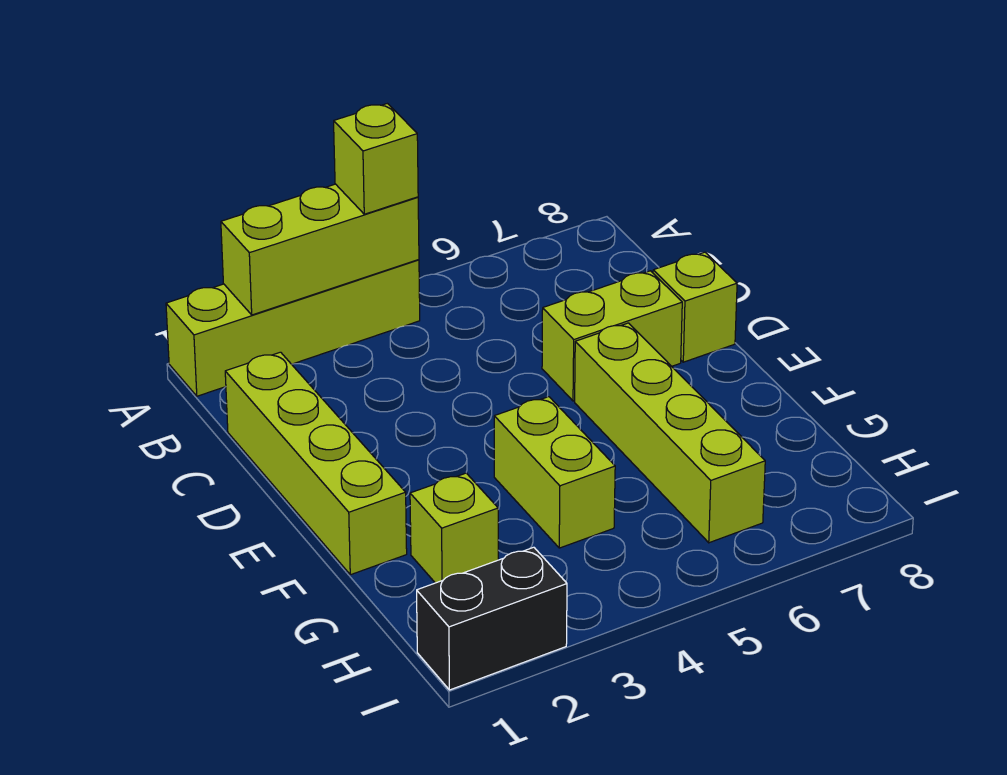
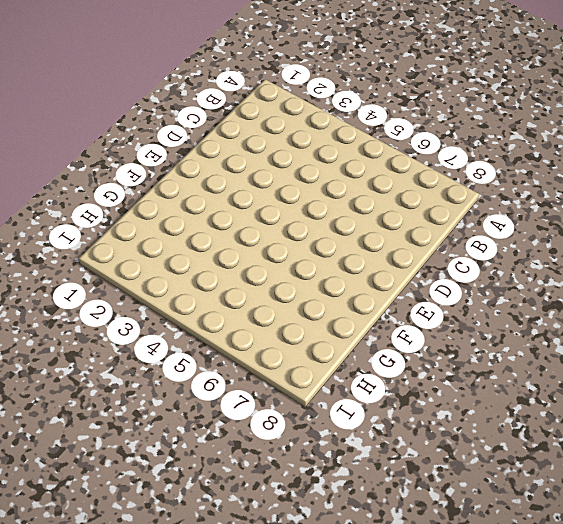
none -> lime 1x4 brick [166,260,420,396]
none -> lime 1x4 brick [225,352,407,575]

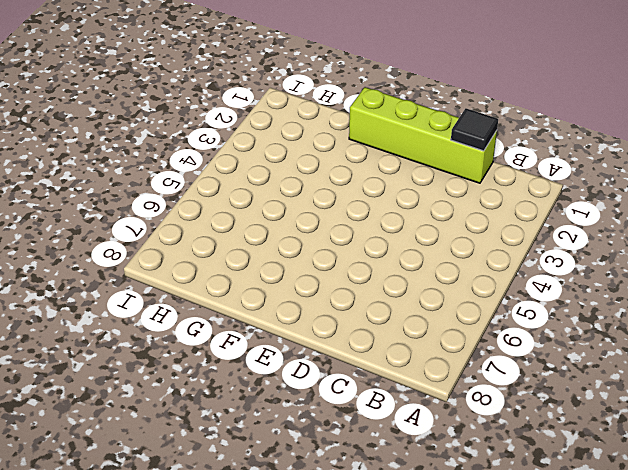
black 1x1 tile [451,108,498,151] -> none
none -> lime 1x4 brick [166,260,420,396]
none -> lime 1x2 brick [542,271,682,401]

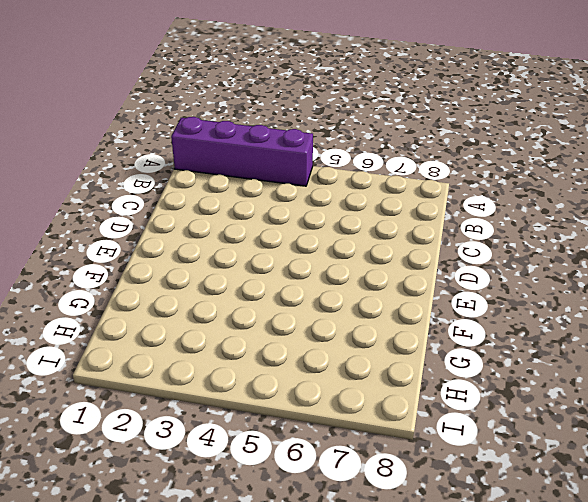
purple 1x4 brick [171,117,313,186] -> lime 1x4 brick [166,260,420,396]
none -> lime 1x4 brick [225,352,407,575]
none -> lime 1x2 brick [542,271,682,401]

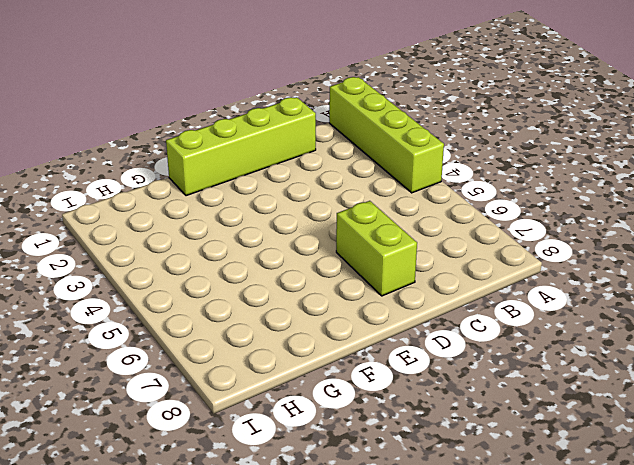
none -> lime 1x1 brick [653,252,737,362]
none -> lime 1x4 brick [575,323,765,543]

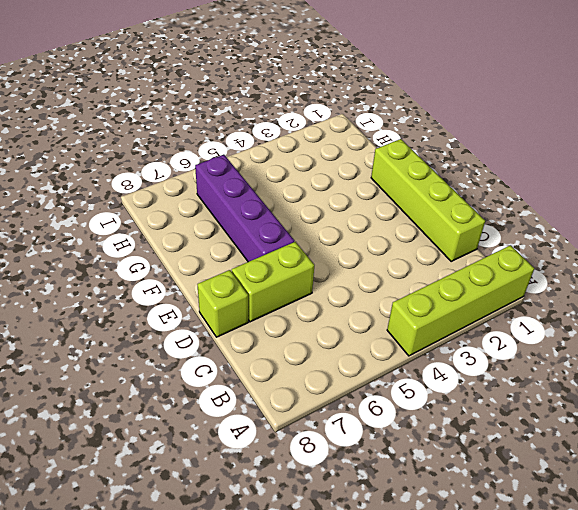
purple 1x4 brick [195,155,294,262] -> lime 1x4 brick [575,323,765,543]
none -> lime 1x2 brick [494,397,615,548]
none -> lime 1x1 brick [410,473,498,583]

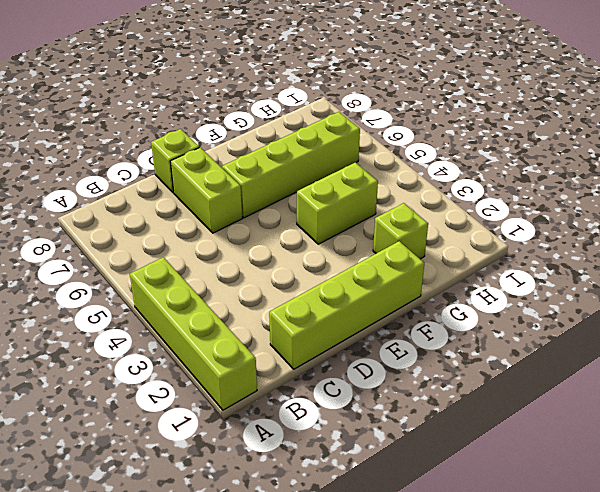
none -> black 1x2 brick [417,547,567,690]
none -> lime 1x3 brick [221,184,419,315]

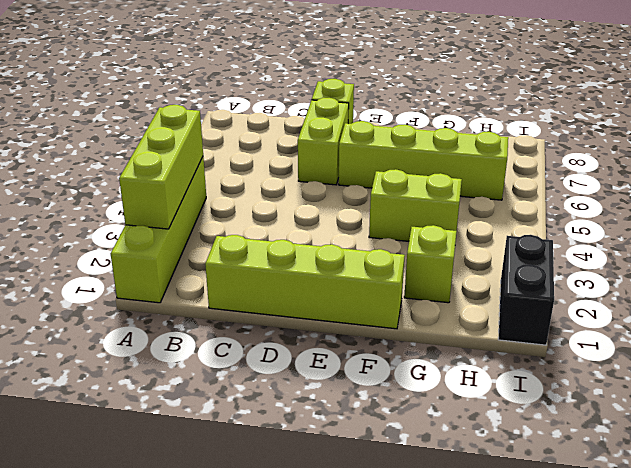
none -> lime 1x1 brick [334,104,418,214]

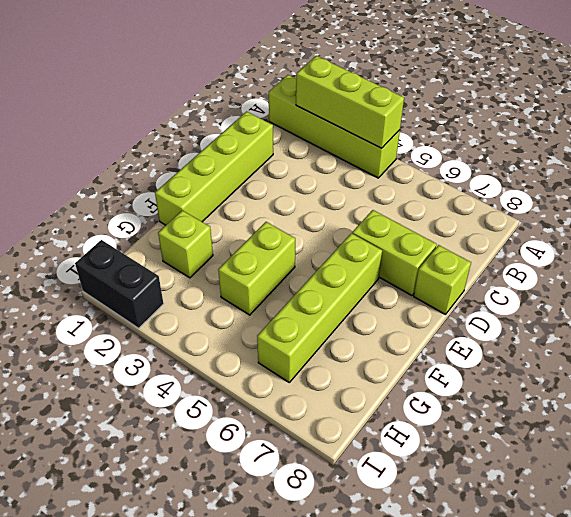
none -> lime 1x1 brick [334,104,418,214]

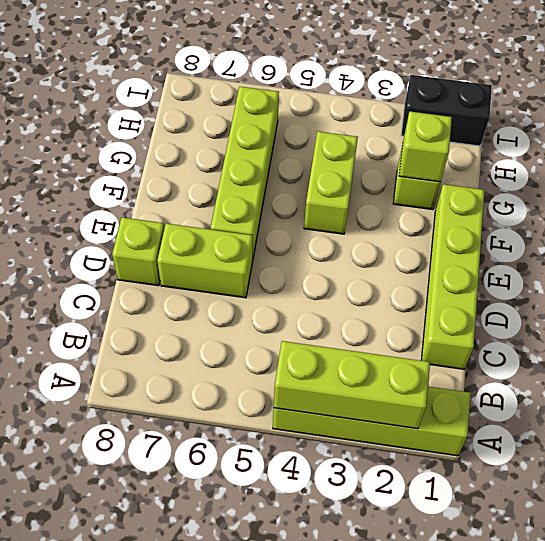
lime 1x1 brick [399,111,452,182] -> lime 1x1 brick moved to [334,104,418,214]

